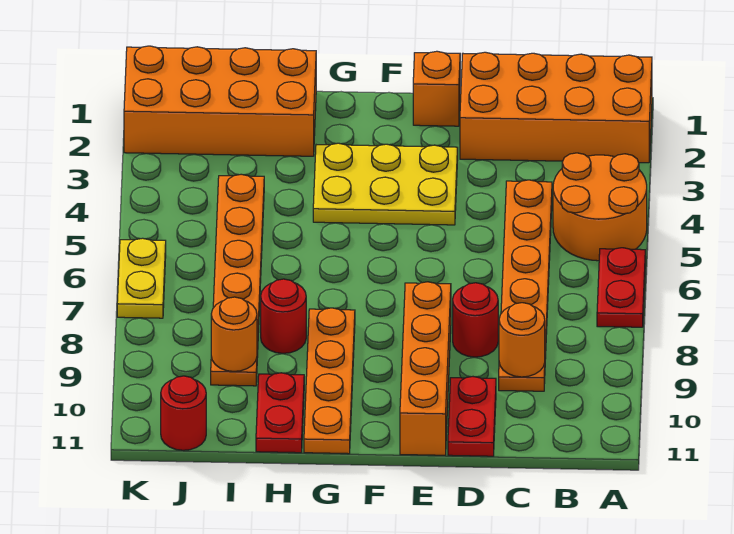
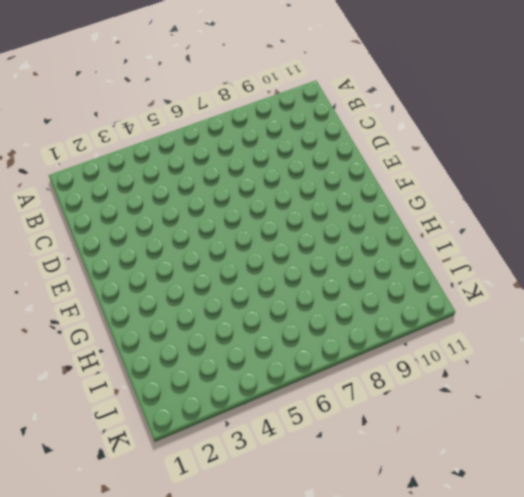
none -> orange 2x4 brick [460,52,652,163]
none -> orange 2x2 round brick [553,153,647,261]
none -> red 1x2 plate [597,248,645,327]

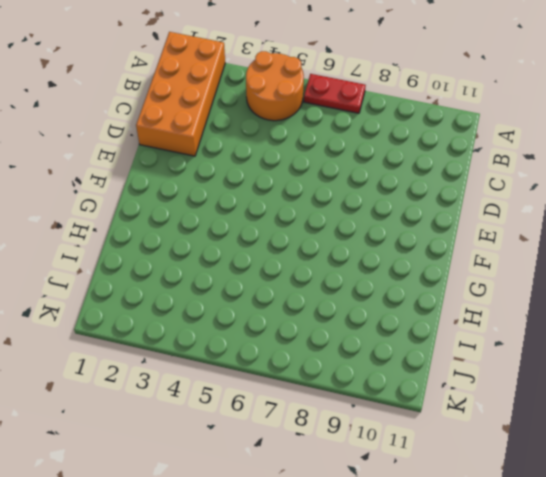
none -> orange 1x6 plate [499,180,552,391]
none -> red 1x1 round brick [453,283,498,357]
none -> red 1x2 plate [448,377,496,456]

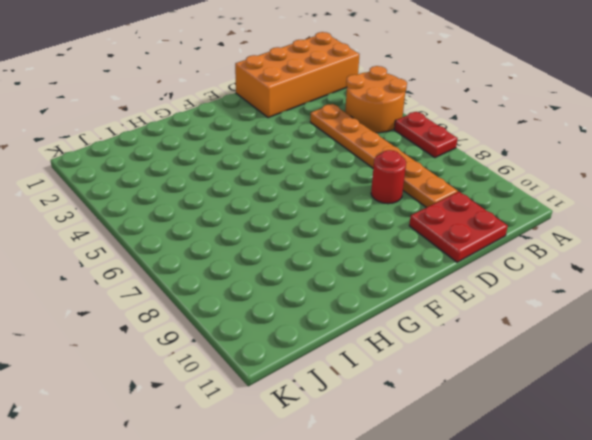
red 2x2 plate [409,192,508,262] -> red 1x2 plate [448,377,496,456]
none -> orange 1x1 brick [413,51,460,126]
none -> yellow 2x3 plate [313,143,458,225]
none -> orange 1x4 brick [400,282,451,455]

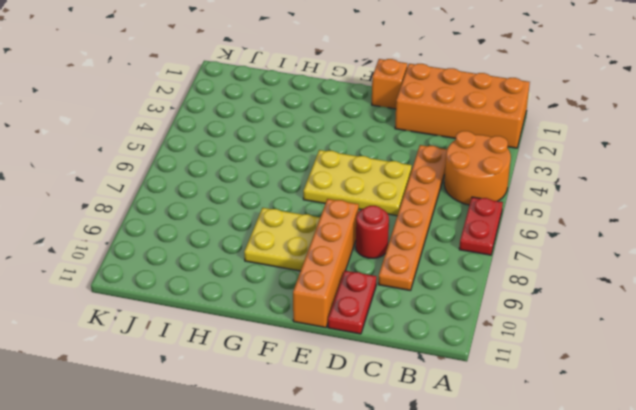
yellow 2x3 plate [303,150,412,216] -> yellow 2x3 plate moved to [313,143,458,225]
yellow 2x2 plate [244,208,320,271] -> orange 1x4 plate [304,308,355,454]
none -> orange 2x4 brick [124,46,316,156]
none -> red 1x1 round brick [261,279,306,353]
none -> red 1x2 plate [256,373,304,453]

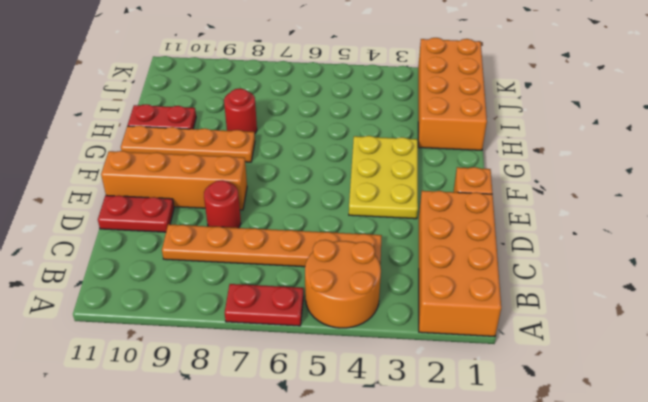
none -> orange 1x6 plate [211,174,264,386]
none -> red 1x1 round brick [161,376,206,450]
none -> yellow 1x2 plate [117,238,166,318]

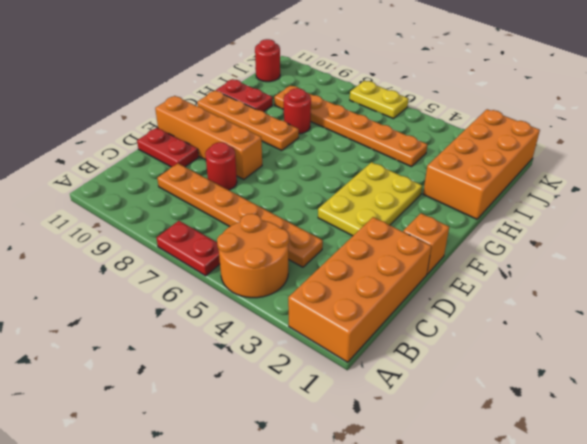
none -> orange 1x1 round brick [499,303,545,377]
none -> orange 1x1 round brick [211,297,257,371]

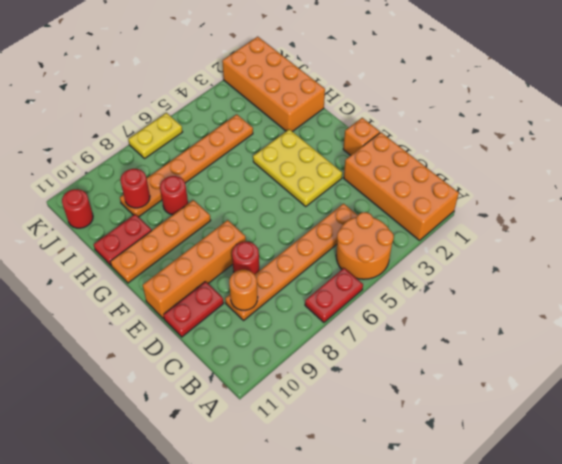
red 1x1 round brick [120,169,150,208] -> orange 1x1 round brick [211,297,257,371]

